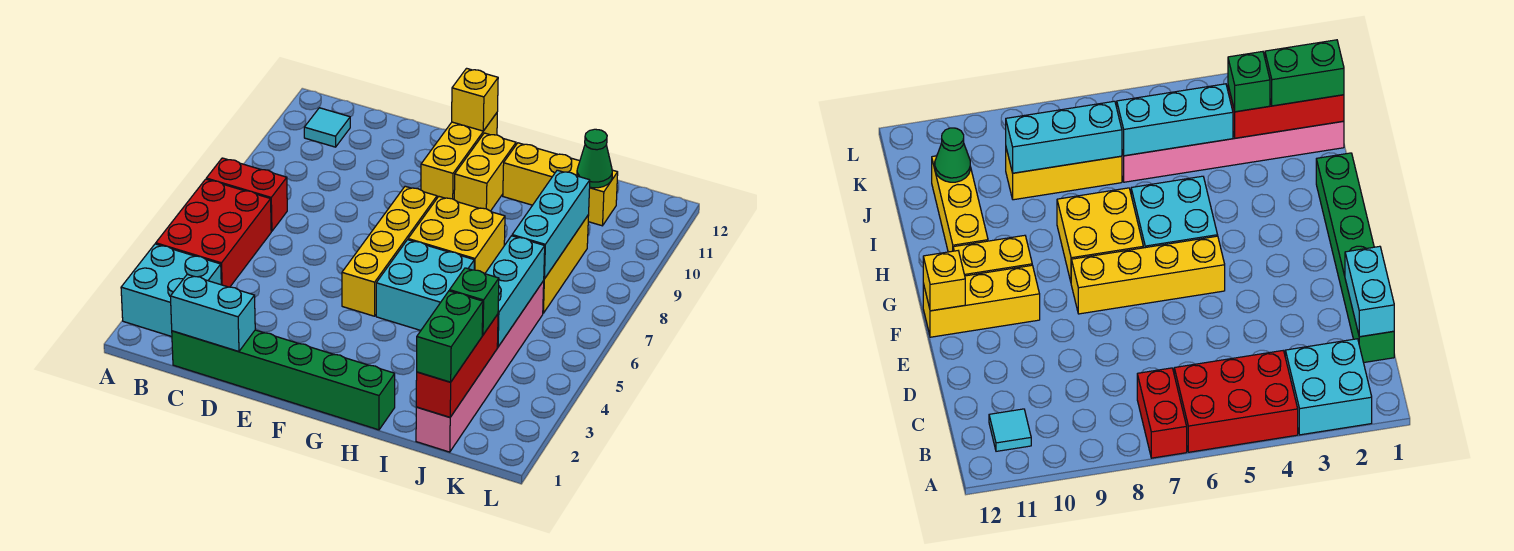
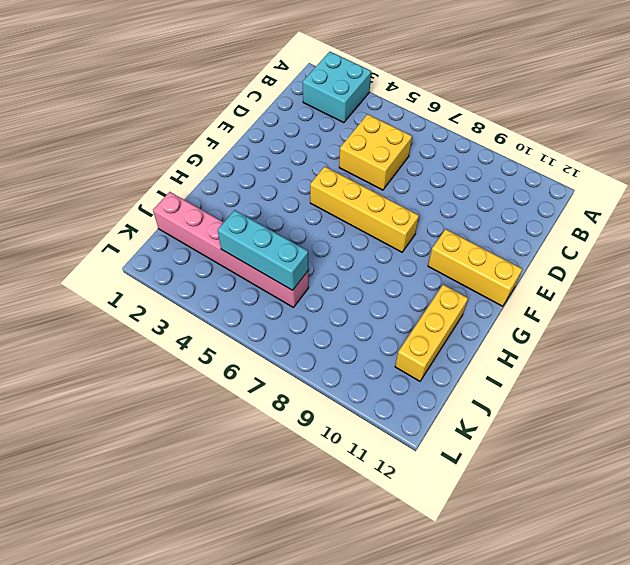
yellow 2x2 brick [339,114,412,190] -> yellow 2x2 brick moved to [408,197,505,274]
none -> red 2x3 brick [156,179,271,287]
none -> red 1x2 brick [206,158,287,231]
none -> cyan 1x1 tile [304,108,350,147]

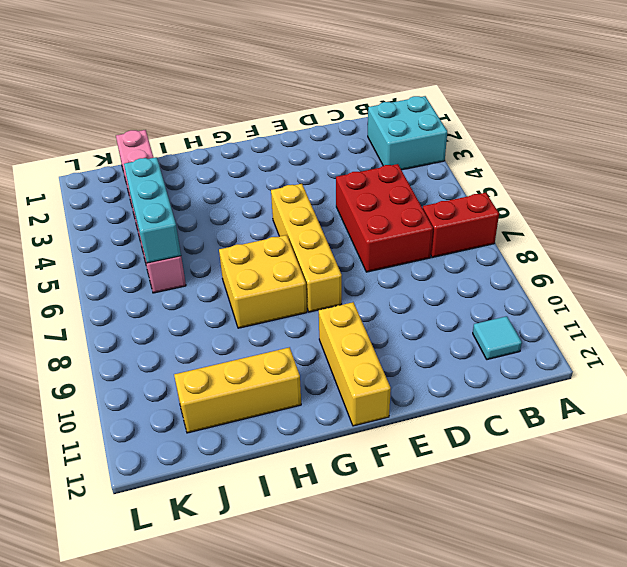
red 2x3 brick [336,164,433,272] -> red 2x3 brick moved to [156,179,271,287]
none -> green 1x6 brick [172,330,395,430]
none -> cyan 2x2 brick [376,240,474,330]
none -> yellow 1x2 brick [454,133,516,211]

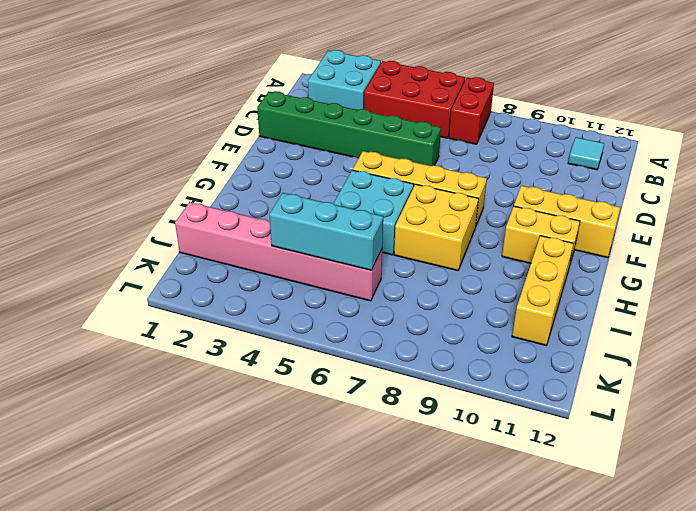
green 1x6 brick [257,91,441,166] -> green 1x6 brick turned to [172,330,395,430]
none -> yellow 1x3 brick [543,215,589,313]
none -> cyan 1x2 brick [170,274,255,352]
none -> yellow 1x1 brick [452,68,498,131]

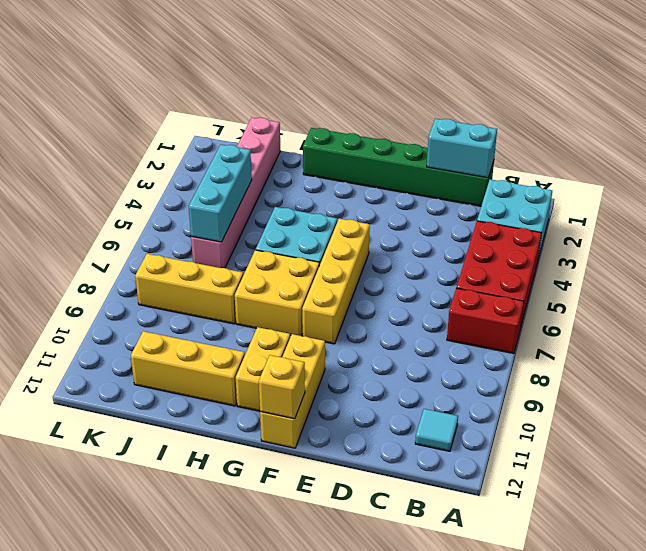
yellow 1x3 brick [135,254,243,324] -> yellow 1x3 brick turned to [543,215,589,313]
none -> red 1x3 brick [416,314,498,417]
none -> cyan 1x3 brick [512,170,590,279]
none -> green 1x1 cone [577,129,612,188]

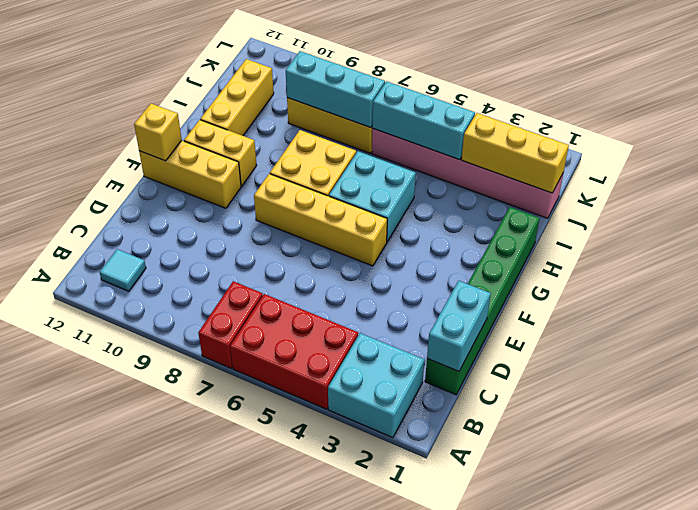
yellow 1x3 brick [461,113,569,193] -> red 1x3 brick [416,314,498,417]
none -> green 1x1 cone [577,129,612,188]
none -> green 1x2 brick [417,291,483,382]
none -> green 1x1 brick [450,268,499,335]

